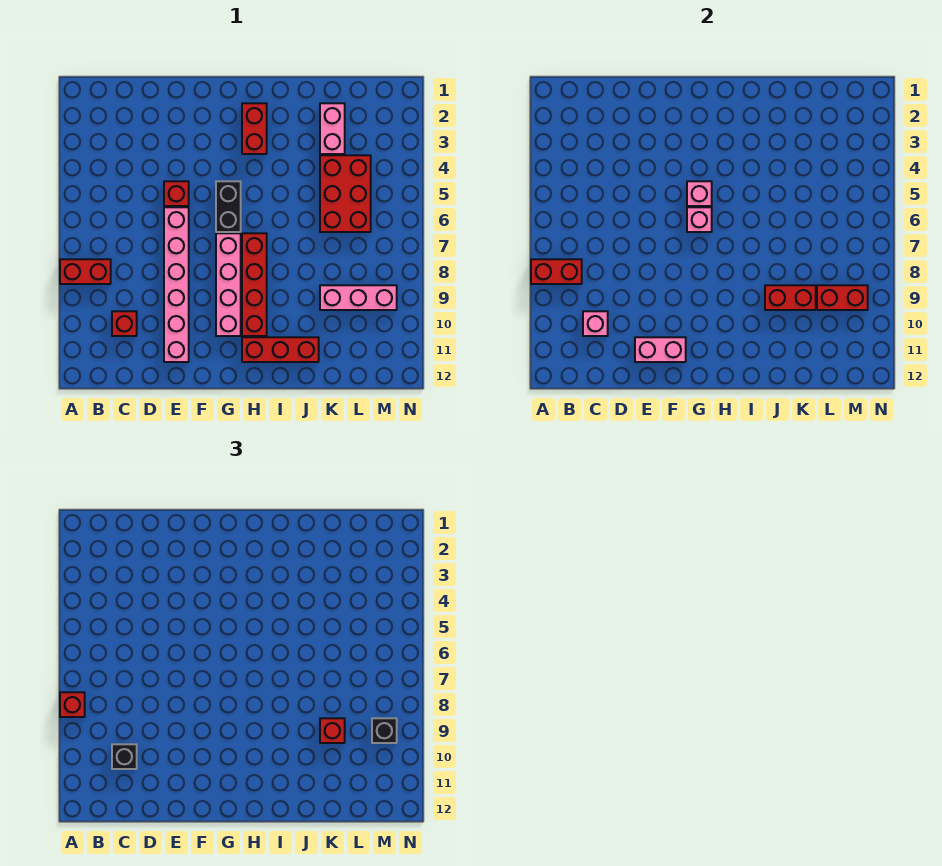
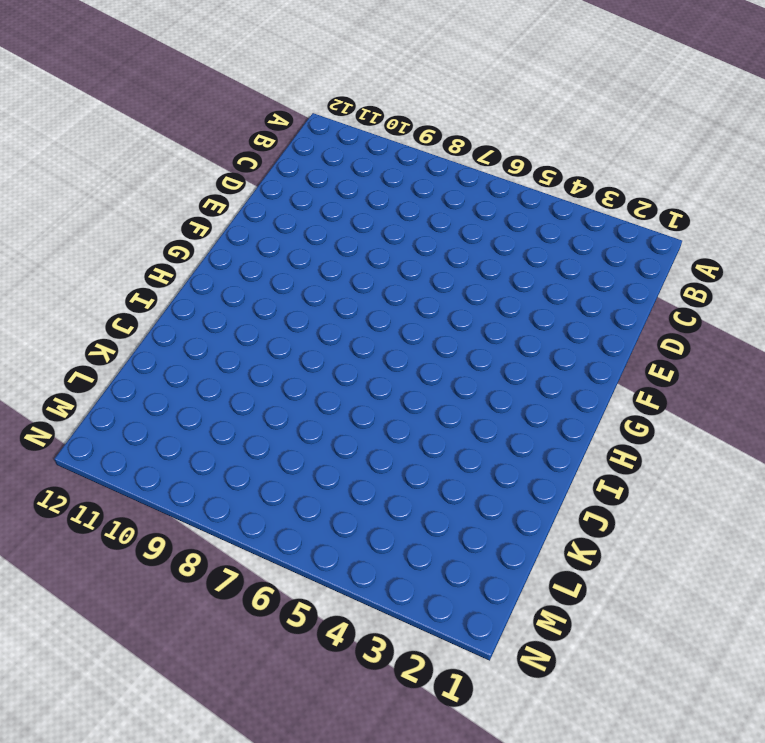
none -> red 1x2 brick [60,259,111,284]
none -> red 1x1 brick [112,311,137,336]
none -> red 1x1 brick [164,181,189,206]

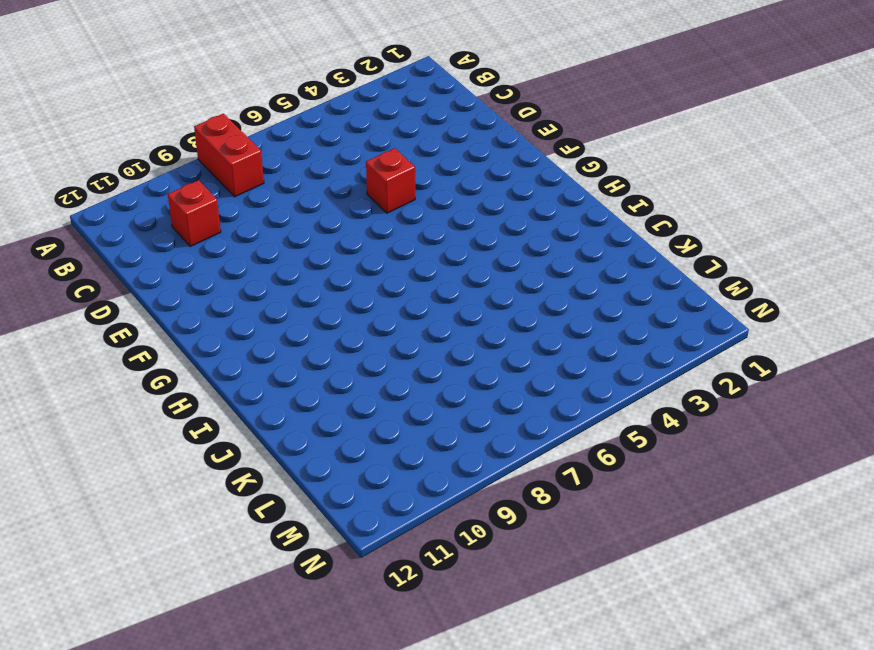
none -> pink 1x6 brick [164,207,189,362]
none -> black 1x2 brick [216,181,241,232]
none -> pink 1x4 brick [216,233,241,336]

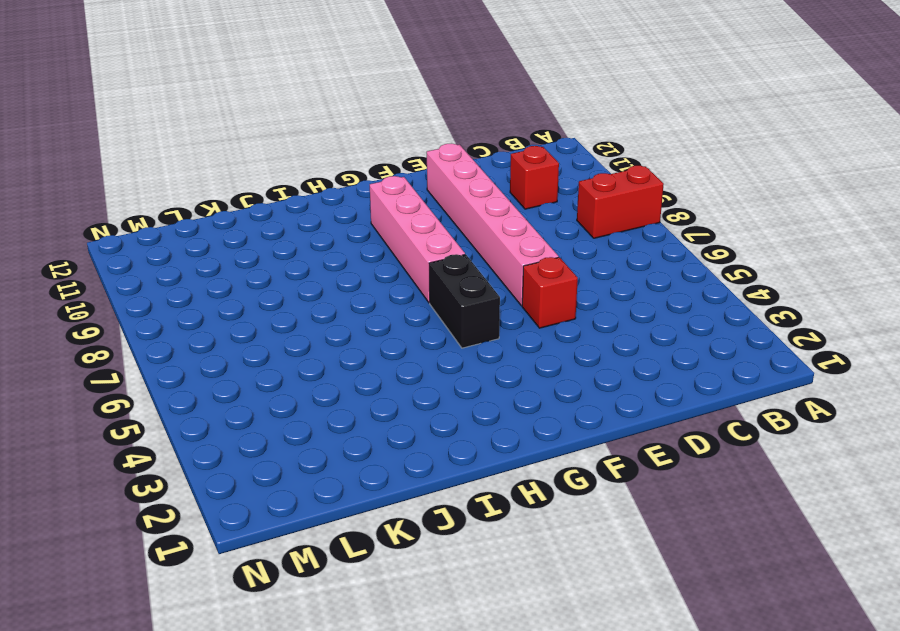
none -> red 1x2 brick [242,103,267,154]
none -> red 1x4 brick [242,233,267,336]
none -> red 1x3 brick [242,337,319,362]

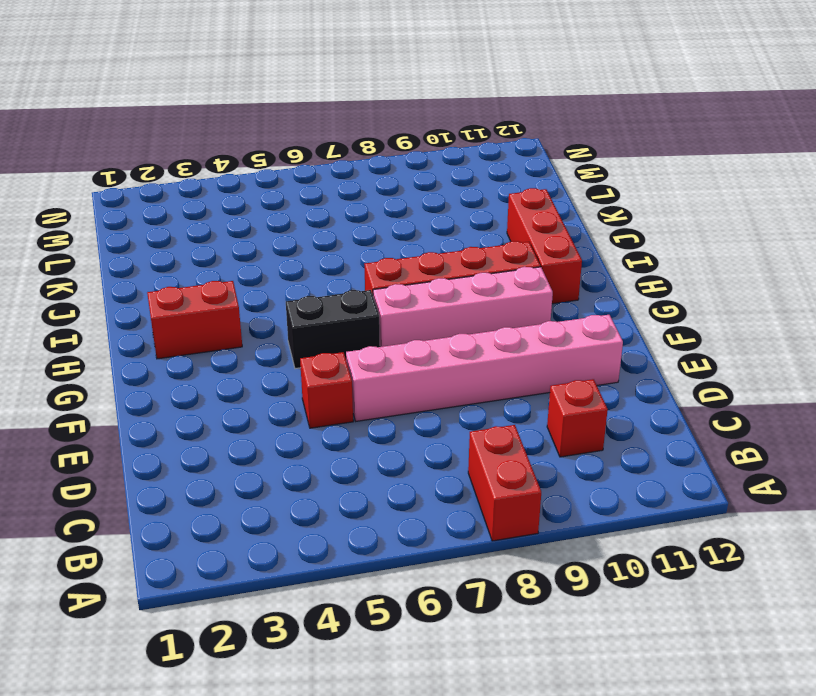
none -> pink 1x2 brick [320,103,345,154]
none -> red 2x3 brick [320,155,371,232]
none -> pink 1x3 brick [320,285,397,310]

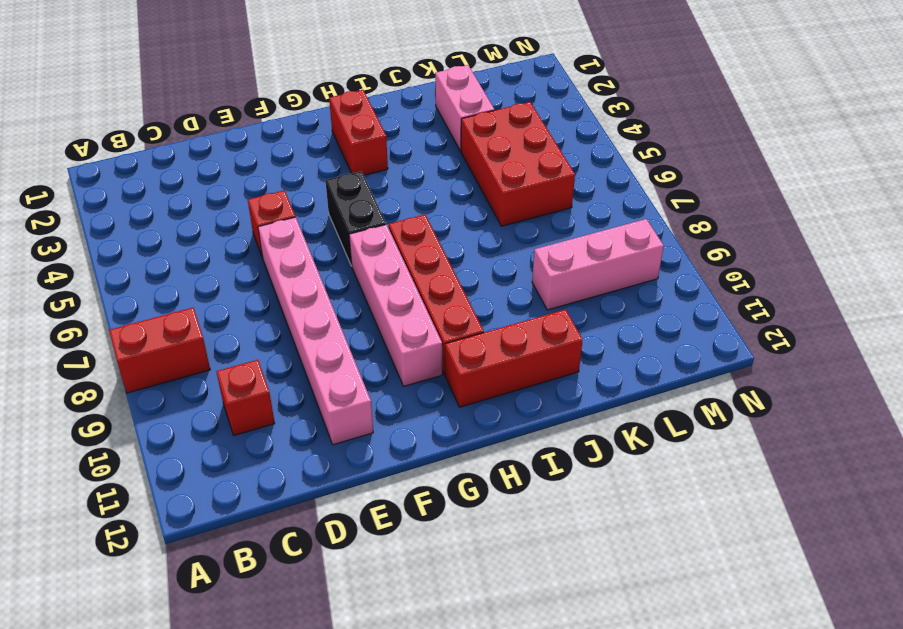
none -> red 1x2 brick [531,259,582,284]
none -> pink 1x1 brick [583,311,608,336]
none -> pink 1x2 brick [635,337,686,362]

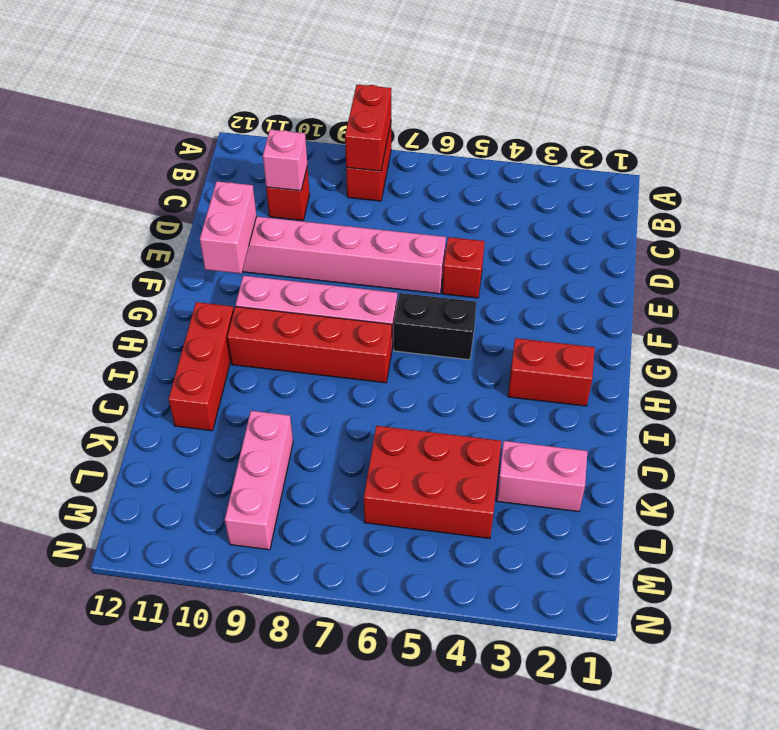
none -> pink 1x1 brick [687,181,712,206]
none -> pink 1x1 brick [687,207,712,232]
none -> red 1x2 brick [765,285,816,310]

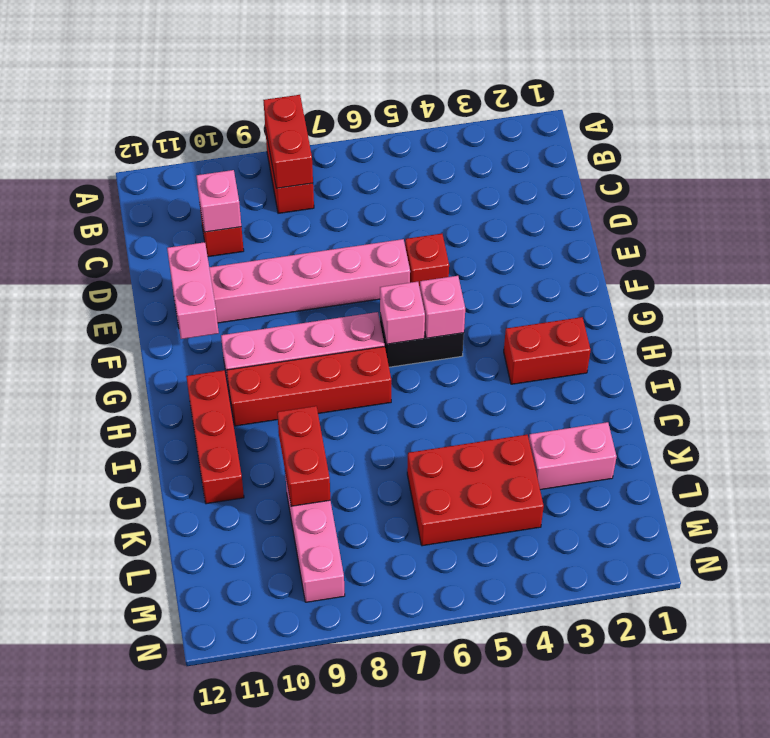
none -> red 1x2 brick [817,285,868,310]
none -> red 1x1 brick [60,692,85,717]
none -> black 1x1 brick [112,744,137,769]

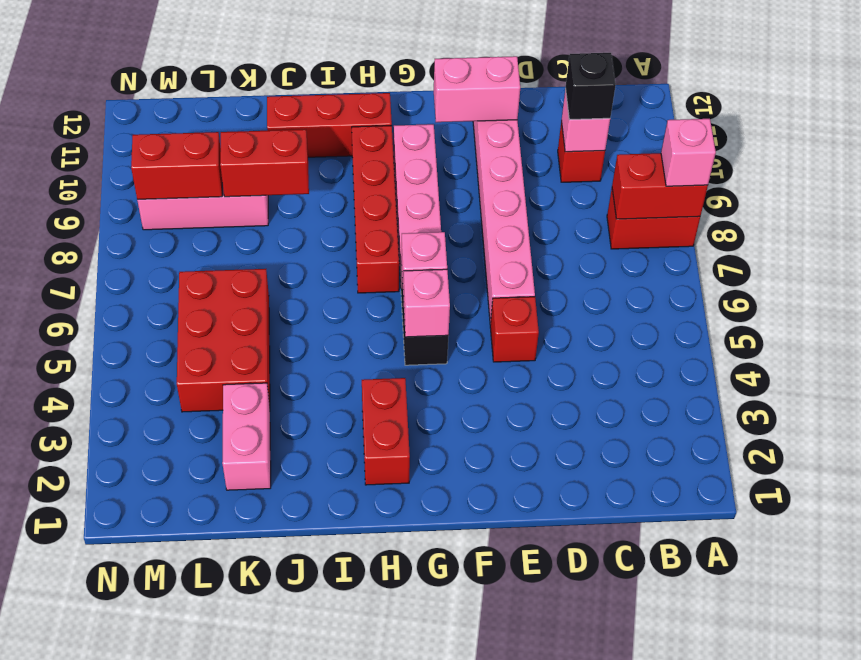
pink 1x1 brick [661,119,716,186] -> red 1x1 brick [60,692,85,717]
none -> red 1x1 brick [320,718,345,743]
none -> black 1x1 brick [372,718,397,743]

